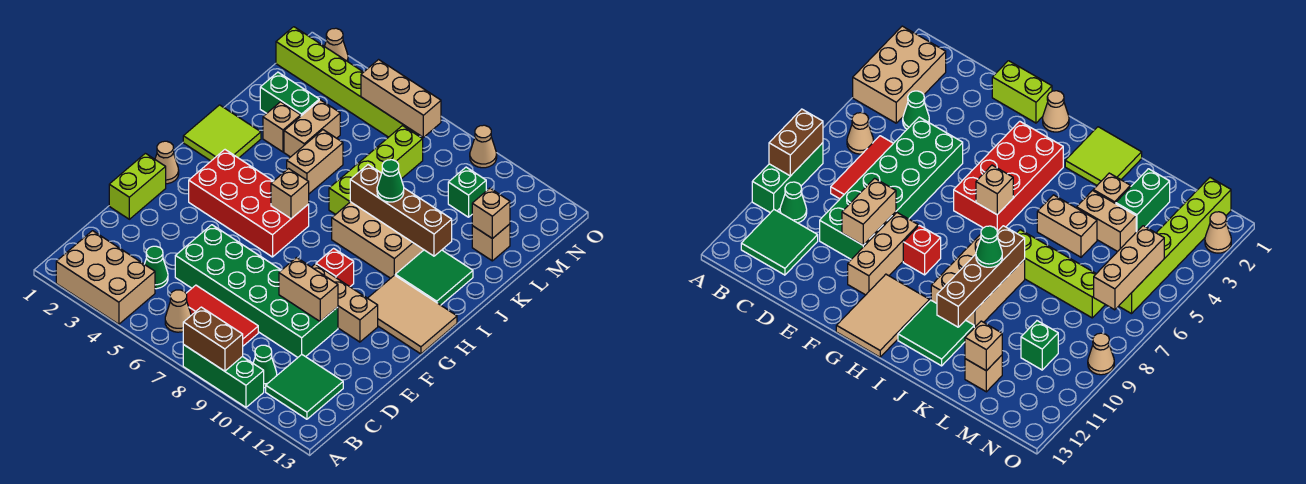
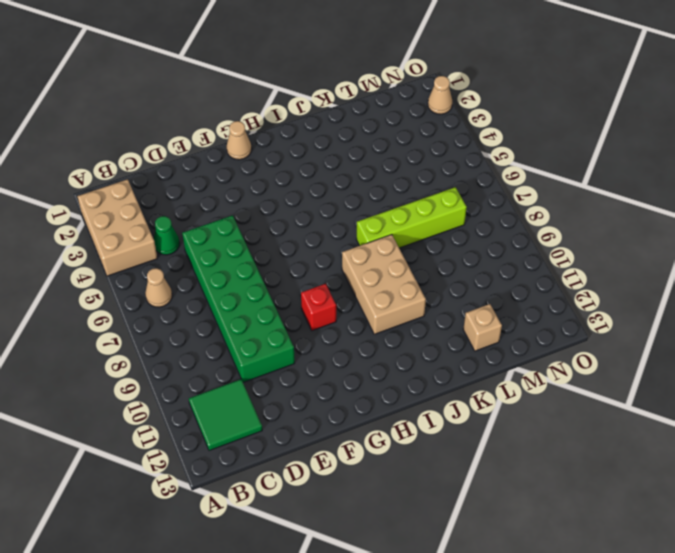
none -> green 1x3 brick [183,345,264,407]
none -> green 1x1 cone [253,345,277,388]
none -> red 1x3 tile [186,285,258,346]
none -> lime 1x2 brick [109,153,166,219]

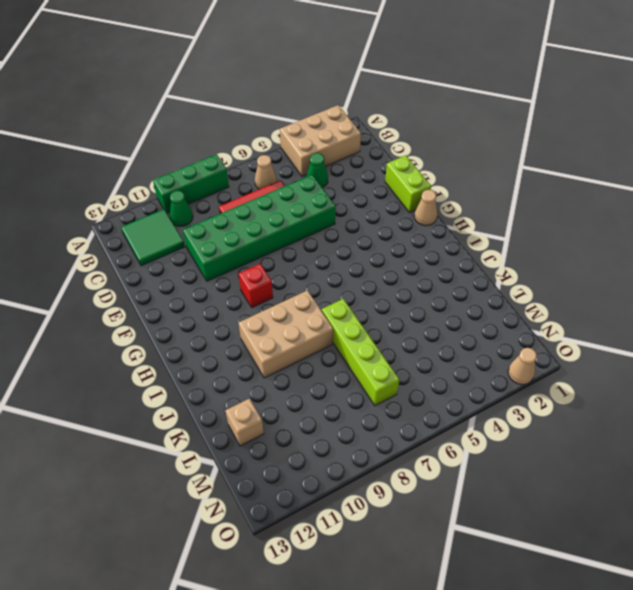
none -> tan 1x3 brick [312,264,378,342]
none -> red 2x4 brick [189,150,309,257]
none -> tan 2x3 tile [368,275,457,354]
none -> lime 2x2 tile [183,105,261,161]

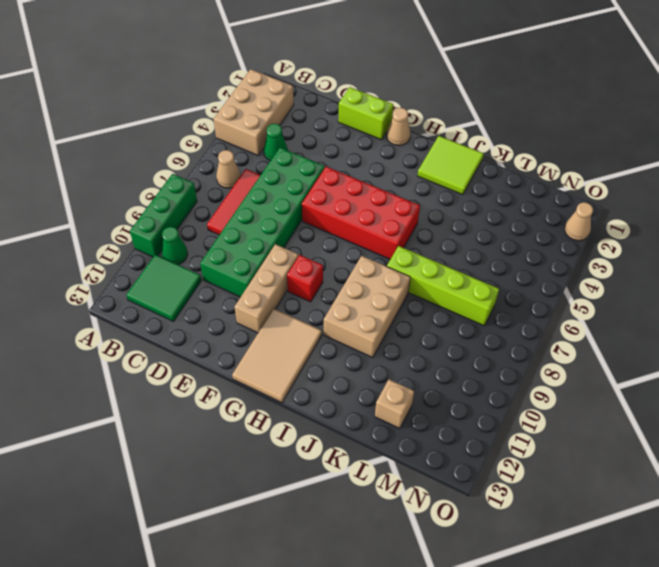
red 2x4 brick [302,167,420,259] -> red 2x4 brick turned to [189,150,309,257]
none -> green 2x2 tile [395,250,473,305]
none -> tan 1x2 brick [287,130,343,194]
none -> tan 1x1 brick [263,102,301,152]
none -> tan 1x2 brick [284,100,340,157]

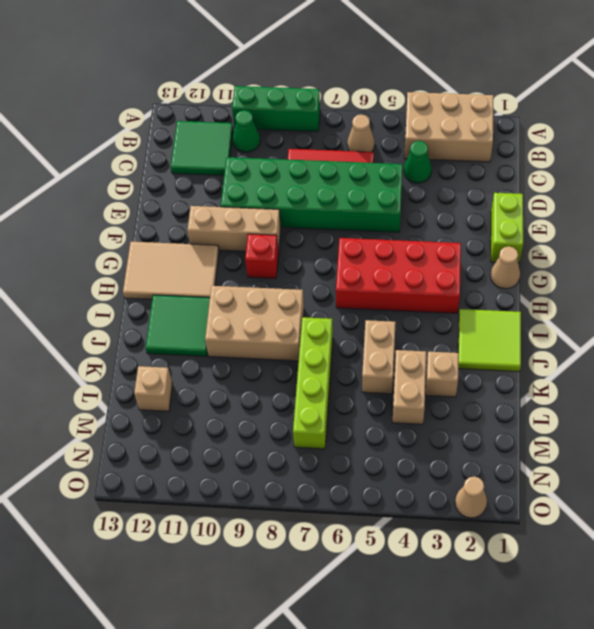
none -> green 1x2 brick [260,72,319,116]
none -> green 1x1 brick [448,167,486,217]
none -> lime 1x6 brick [276,27,417,137]
none -> tan 1x1 cone [470,125,497,168]

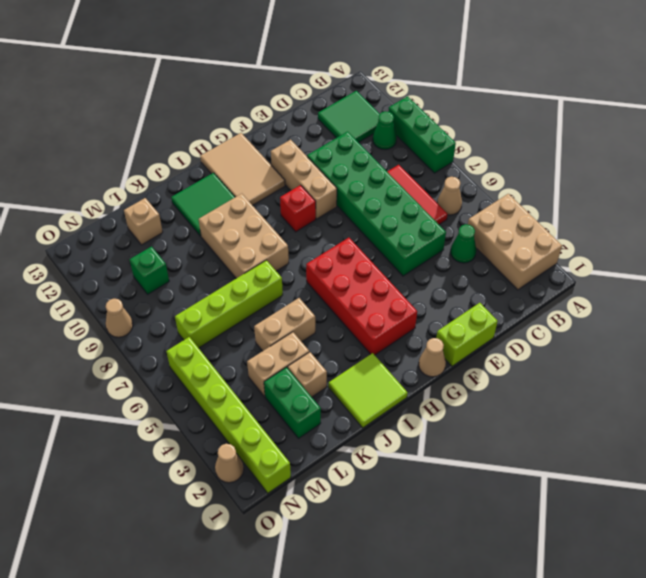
none -> brown 1x2 brick [183,307,243,371]
none -> tan 1x2 brick [279,258,338,322]
none -> tan 1x1 brick [271,169,309,219]
none -> brown 1x4 brick [350,165,452,256]

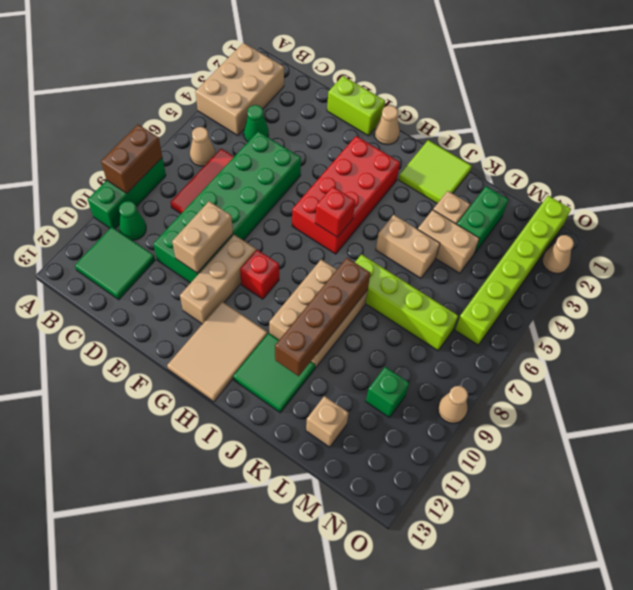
red 1x1 brick [315,186,355,237] -> tan 1x1 brick [271,169,309,219]
none -> tan 1x1 brick [472,188,510,239]
none -> tan 1x3 brick [361,60,441,137]
none -> green 1x1 cone [377,160,404,202]

